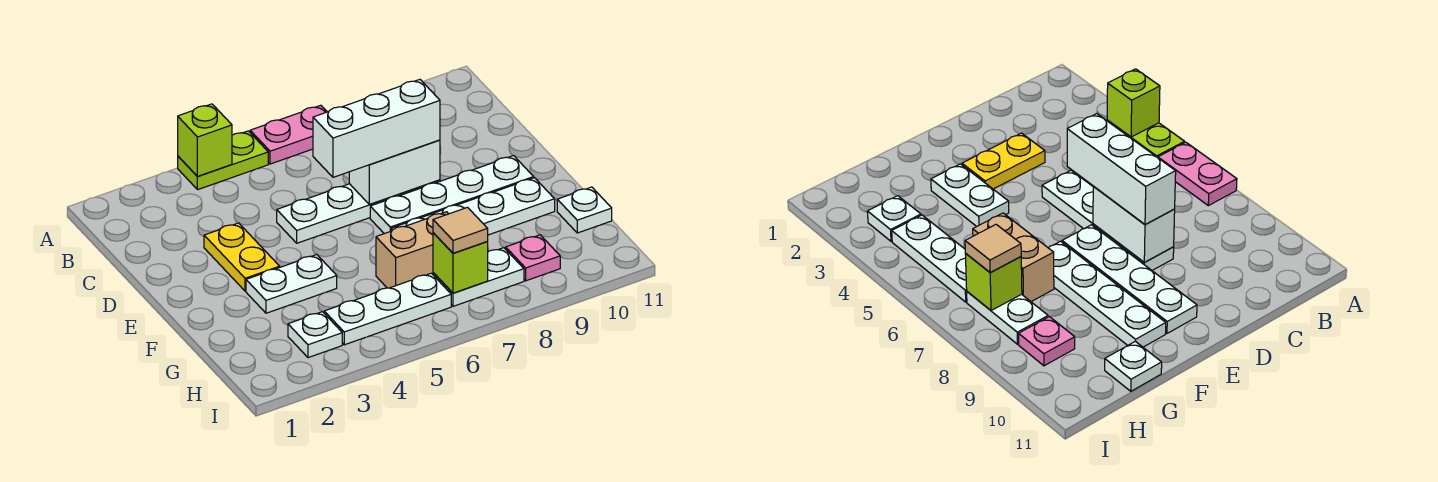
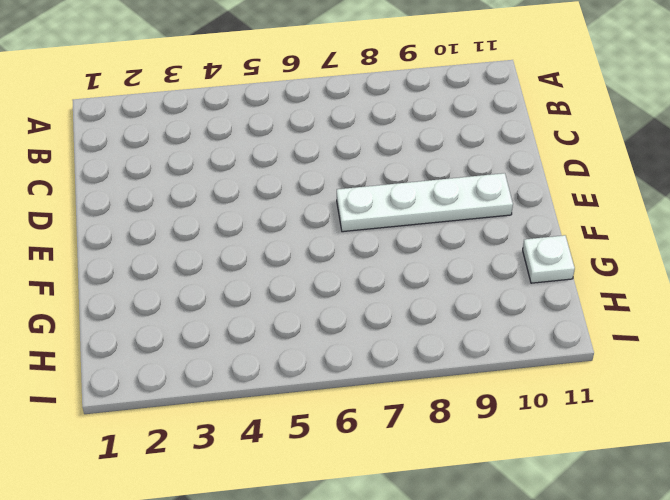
none -> lime 1x2 plate [178,131,268,190]
none -> pink 1x2 plate [250,105,327,164]
none -> yellow 1x2 plate [204,223,280,291]

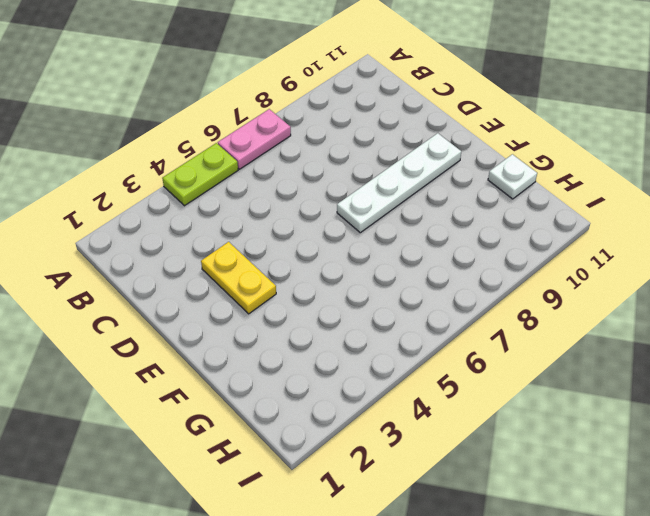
none -> white 1x4 plate [277,180,440,243]
none -> white 1x2 plate [246,254,337,313]
none -> white 1x4 plate [391,178,555,235]

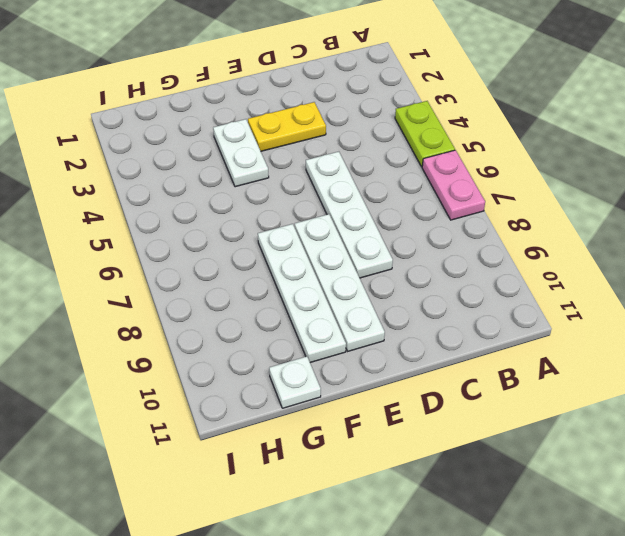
none -> tan 1x2 brick [376,212,448,288]
none -> white 1x1 plate [288,312,342,358]
none -> white 1x3 plate [324,273,451,345]

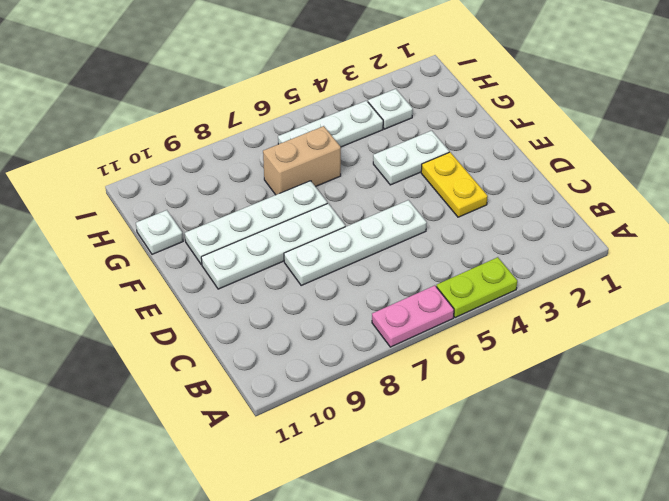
none -> white 1x2 plate [433,248,524,306]
none -> pink 1x1 plate [506,235,560,281]
none -> lime 1x1 brick [178,104,232,177]

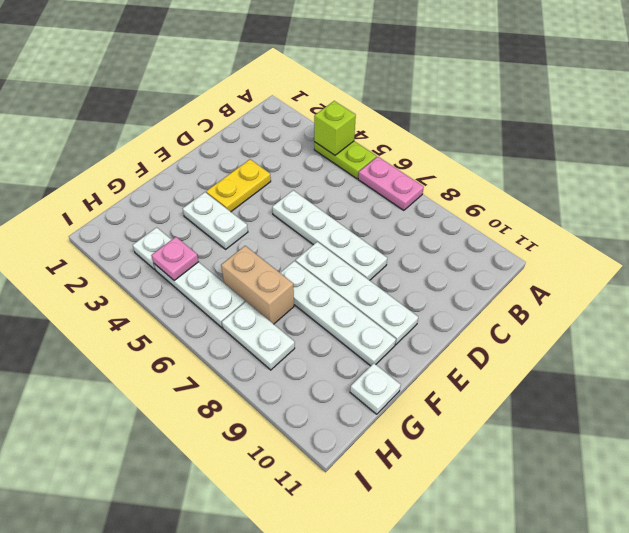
pink 1x1 plate [151,237,199,281] -> pink 1x1 plate moved to [506,235,560,281]
none -> white 1x2 brick [349,140,440,205]
none -> lime 1x1 brick [433,233,488,293]
none -> white 1x3 brick [313,80,440,177]

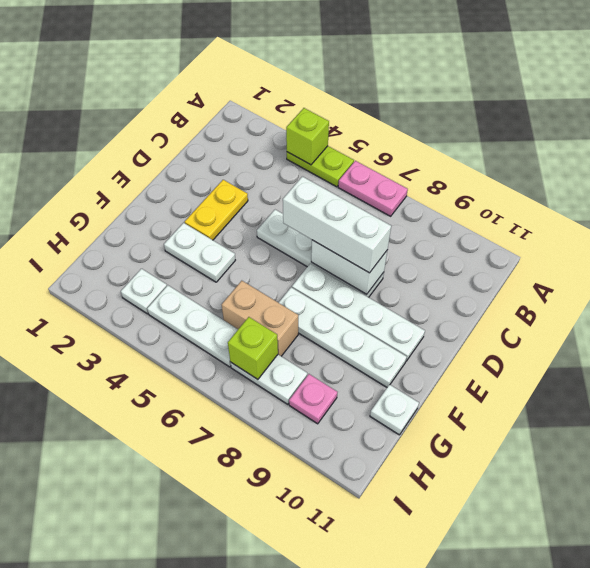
none -> tan 1x1 tile [433,207,488,253]

